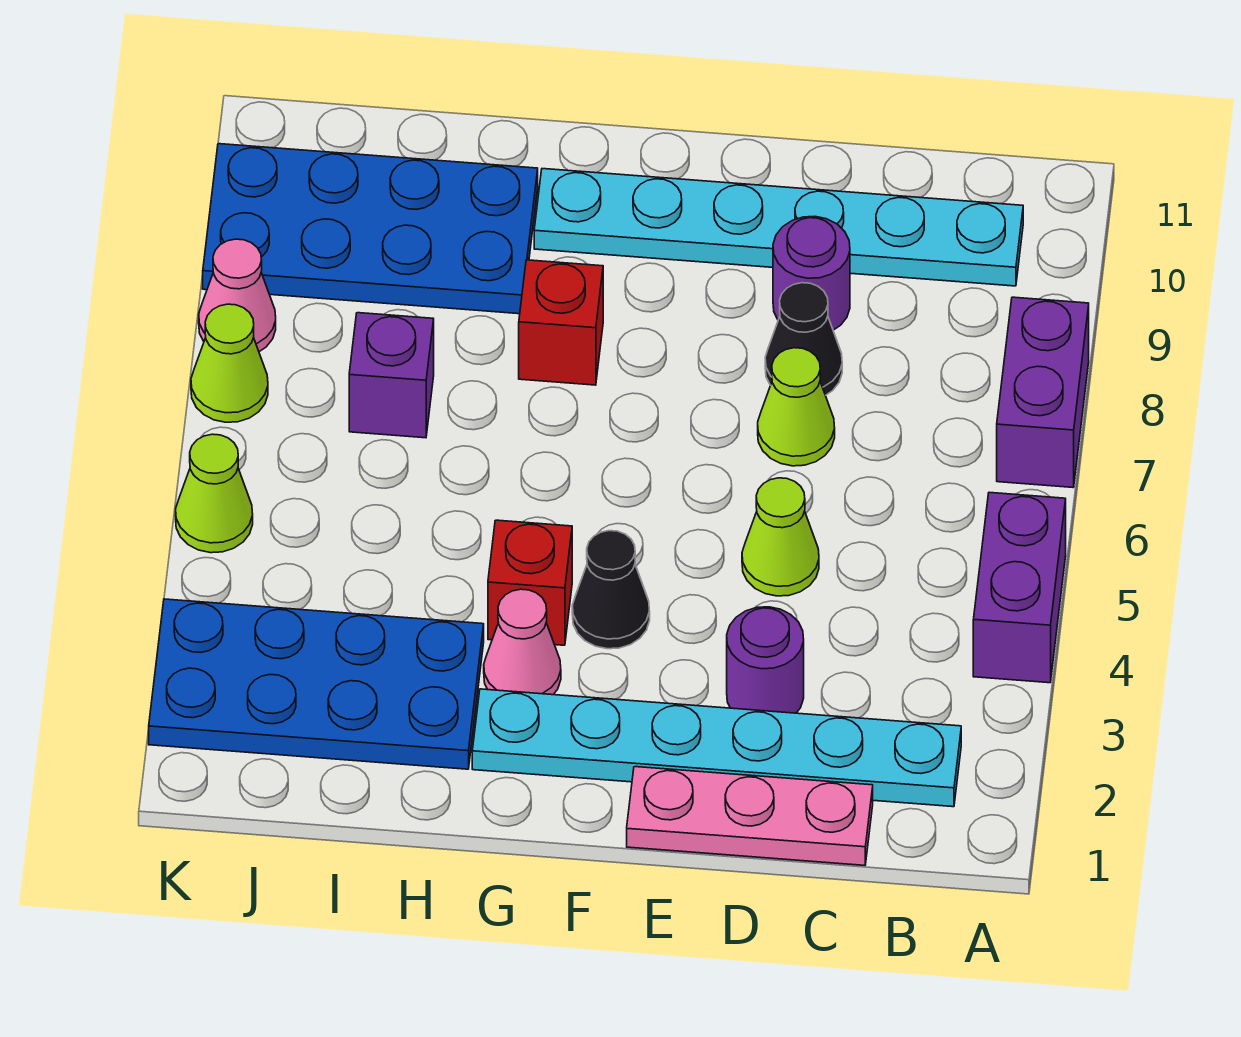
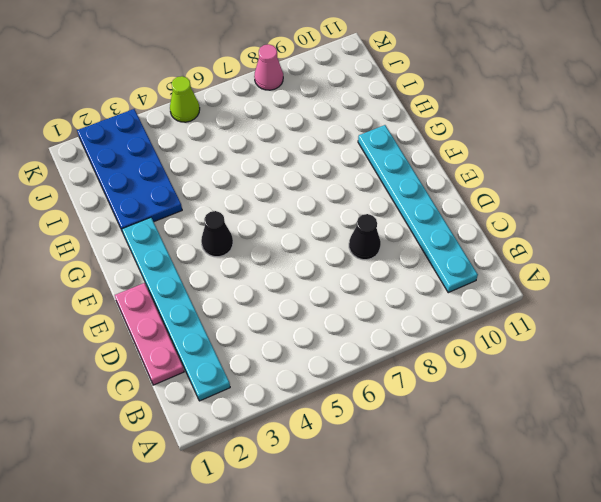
none -> purple 1x2 brick [973,492,1066,683]
none -> purple 1x2 brick [997,297,1089,487]
none -> purple 1x1 round brick [727,607,804,713]

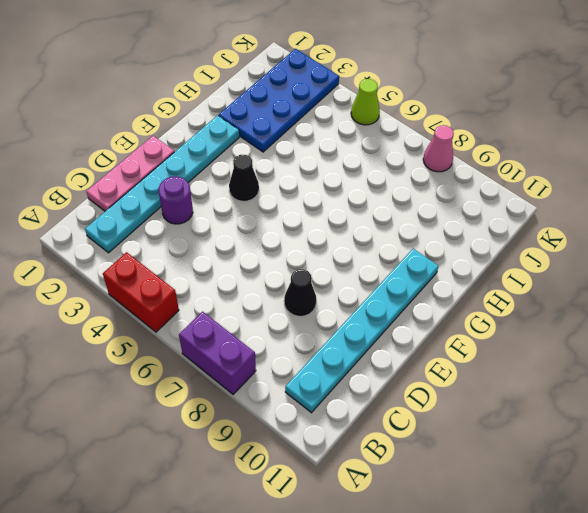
red 1x2 brick [103,252,179,332] -> purple 1x2 brick [973,492,1066,683]
none -> lime 1x1 cone [742,478,819,596]
none -> lime 1x1 cone [758,348,835,466]
none -> purple 1x1 round brick [773,216,850,330]

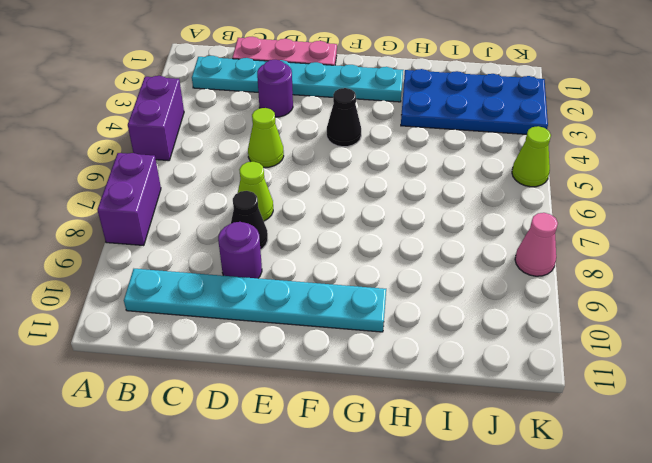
none -> pink 1x1 cone [484,589,561,695]
none -> red 1x1 brick [488,520,572,645]
none -> red 1x1 brick [519,260,603,385]

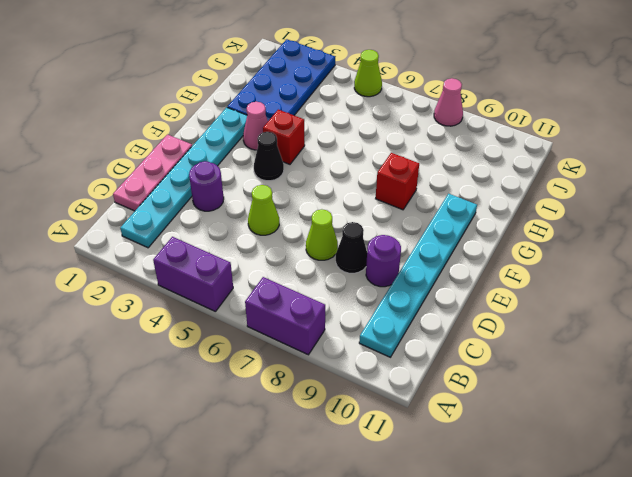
none -> blue 2x4 plate [203,144,538,314]
none -> purple 1x1 brick [349,313,434,438]
none -> lime 1x1 cone [191,304,268,422]

